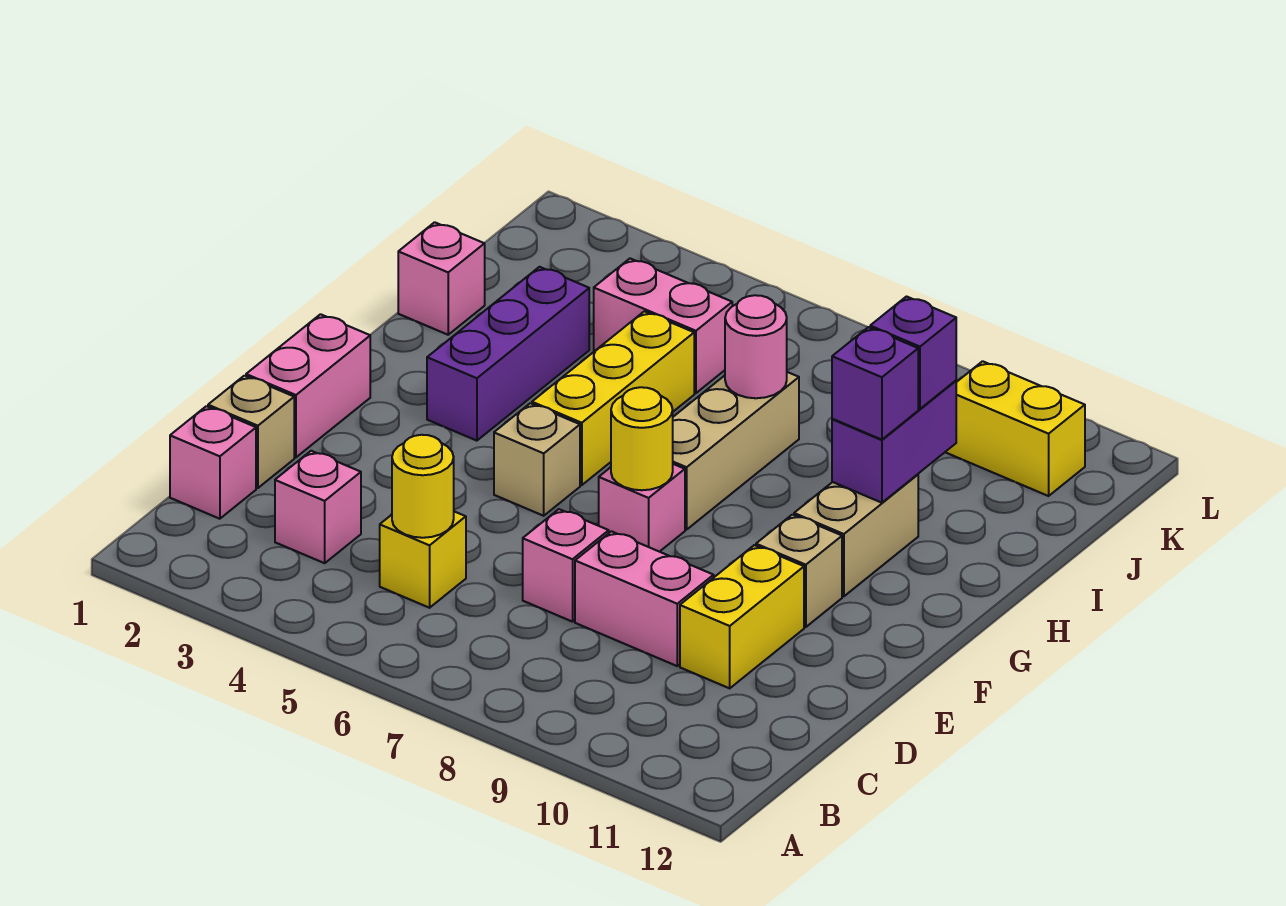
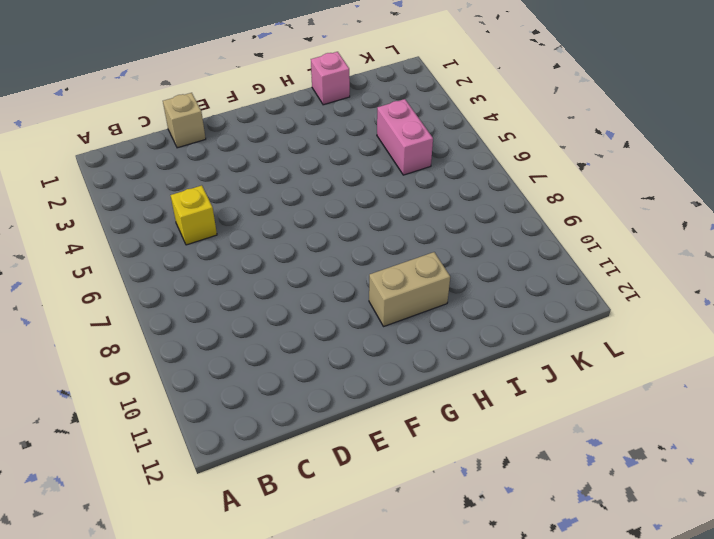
none -> pink 1x1 brick [170,406,256,519]
none -> pink 1x1 brick [275,451,361,563]
none -> pink 1x1 brick [523,509,609,622]

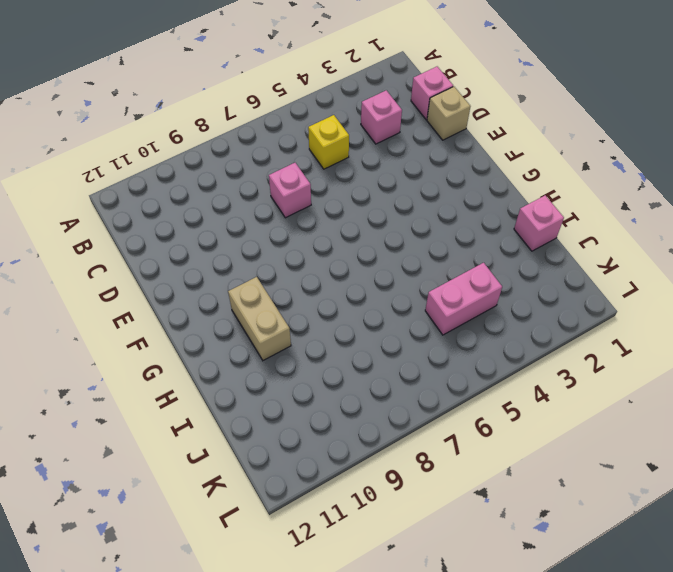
none -> pink 1x2 brick [575,531,714,666]
none -> yellow 1x2 brick [680,545,804,688]
none -> pink 1x2 brick [246,314,370,457]

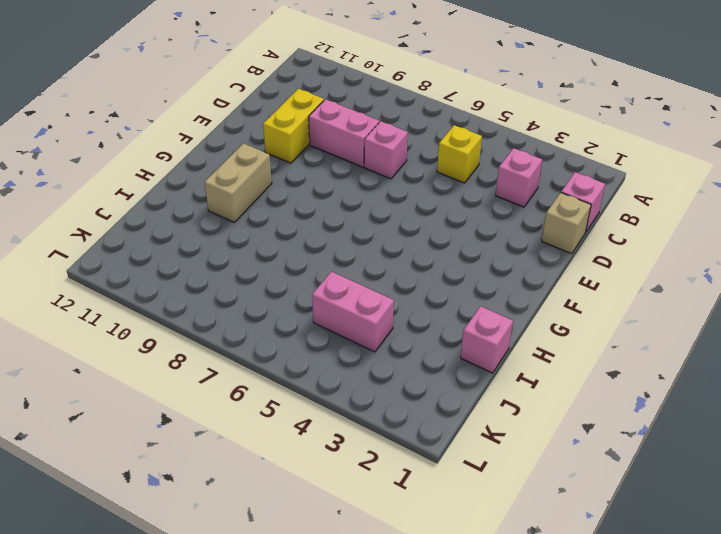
none -> pink 1x2 brick [246,314,370,457]
none -> tan 1x1 brick [494,403,580,516]
none -> pink 1x1 brick [599,464,685,552]

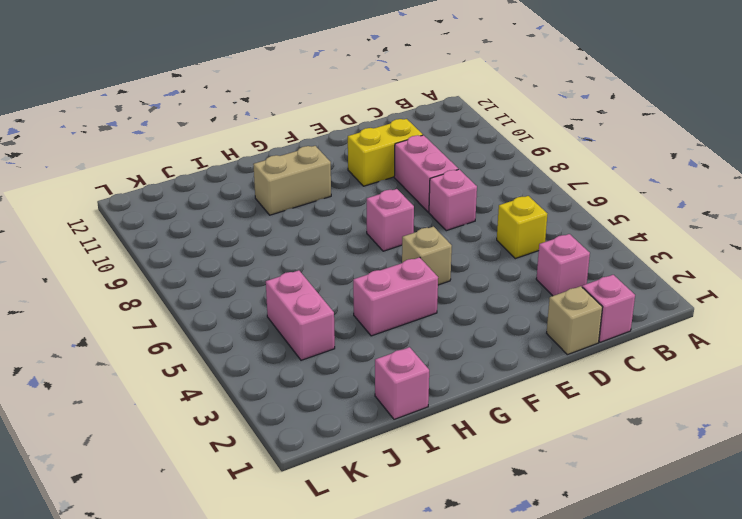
pink 1x2 brick [353,257,438,336] -> pink 1x2 brick moved to [246,314,370,457]
none -> tan 1x1 brick [756,515,842,627]
none -> purple 1x3 brick [427,267,589,441]
none -> yellow 1x3 brick [532,311,694,485]

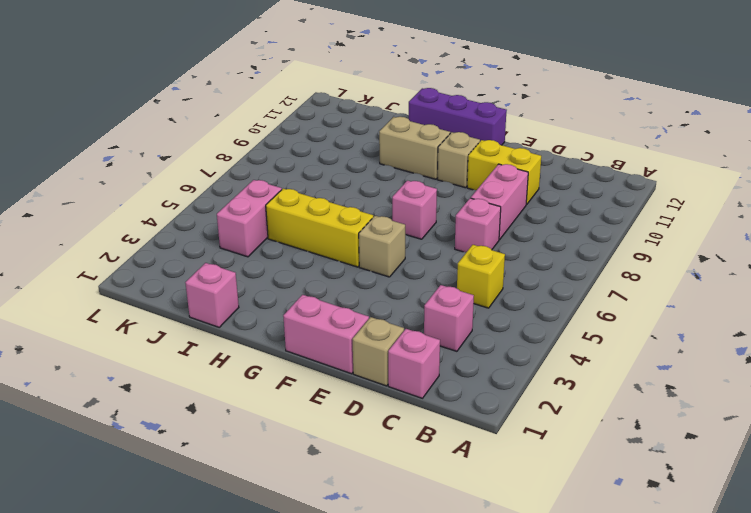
purple 1x3 brick [409,88,506,145] -> purple 1x3 brick moved to [427,267,589,441]
none -> tan 1x3 brick [673,372,799,530]
none -> yellow 1x2 brick [946,361,1085,496]
none -> yellow 1x1 round brick [392,435,454,538]

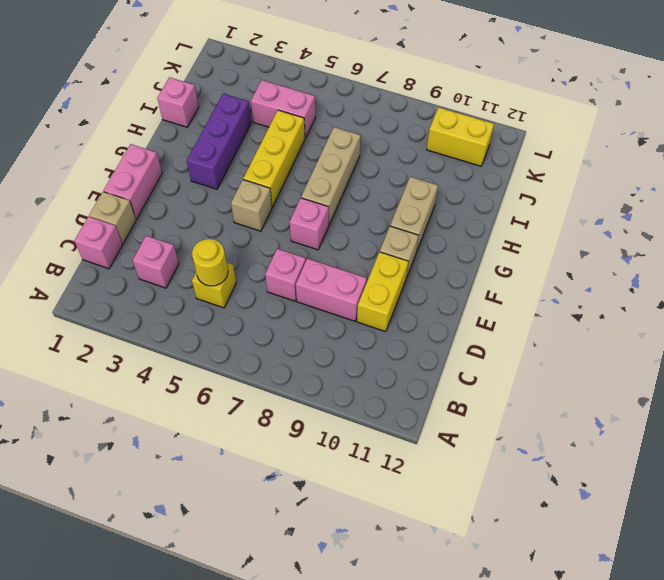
none -> yellow 1x1 round brick [611,387,673,490]
none -> purple 1x2 brick [832,381,956,503]
none -> pink 1x1 round brick [725,295,787,398]

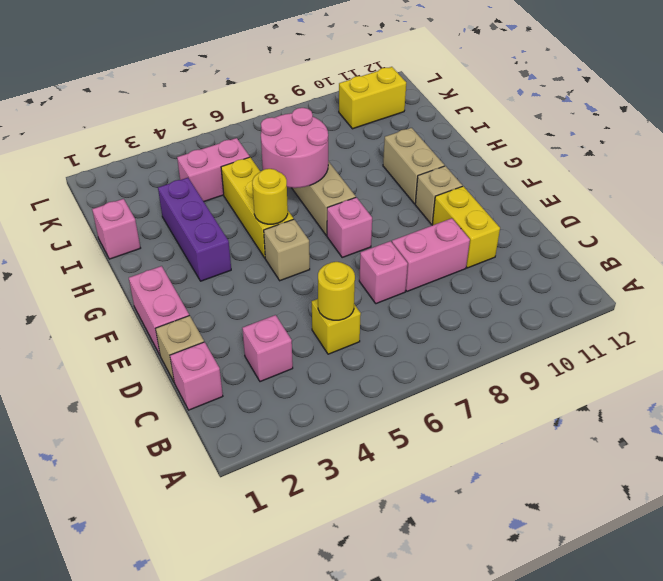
yellow 1x1 round brick [252,169,288,224] -> yellow 1x1 round brick moved to [611,387,673,490]
pink 2x2 round brick [261,108,328,188] -> pink 1x1 round brick [725,295,787,398]
none -> purple 1x2 brick [832,381,956,503]
none -> purple 1x1 brick [832,327,918,440]
none -> purple 1x1 brick [870,297,956,409]

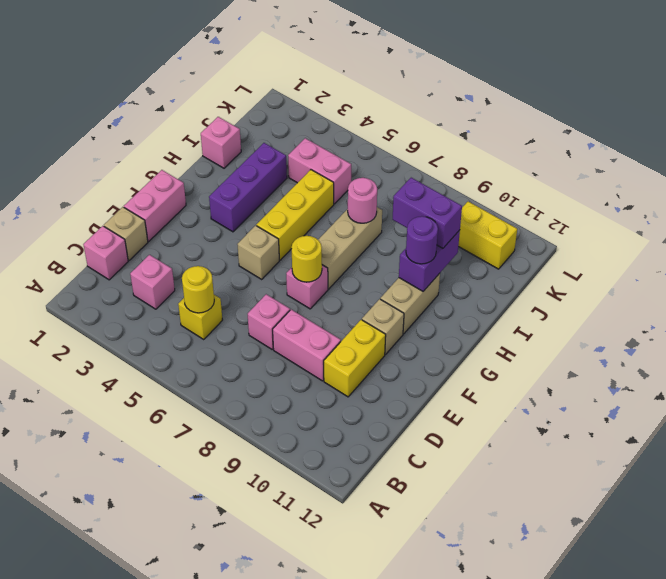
purple 1x1 round brick [406,216,438,264] -> purple 1x1 brick [832,327,918,440]
purple 1x2 brick [393,178,462,248] -> purple 1x1 brick [870,297,956,409]

